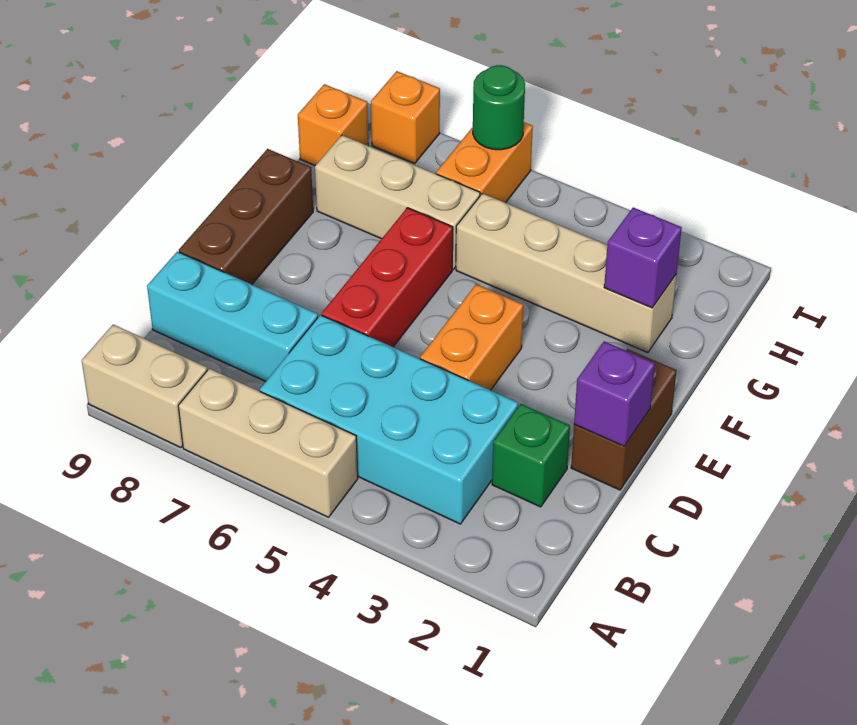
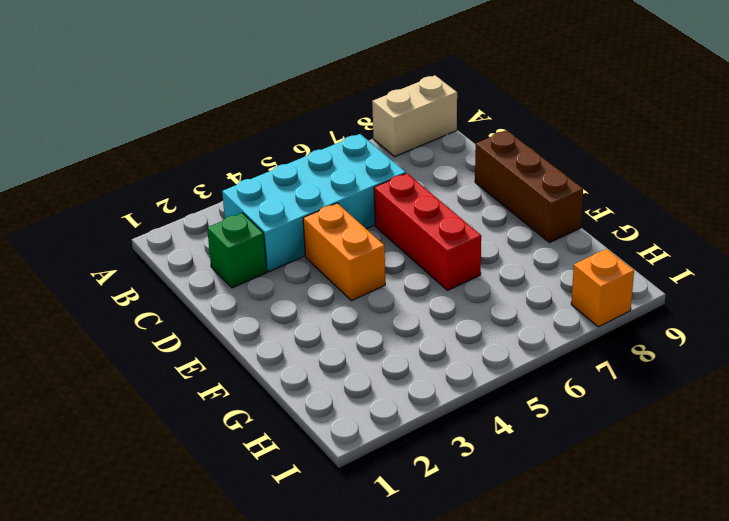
none -> tan 1x3 brick [178,368,358,517]
none -> cyan 1x3 brick [147,252,318,382]
none -> brown 1x2 brick [571,349,677,490]

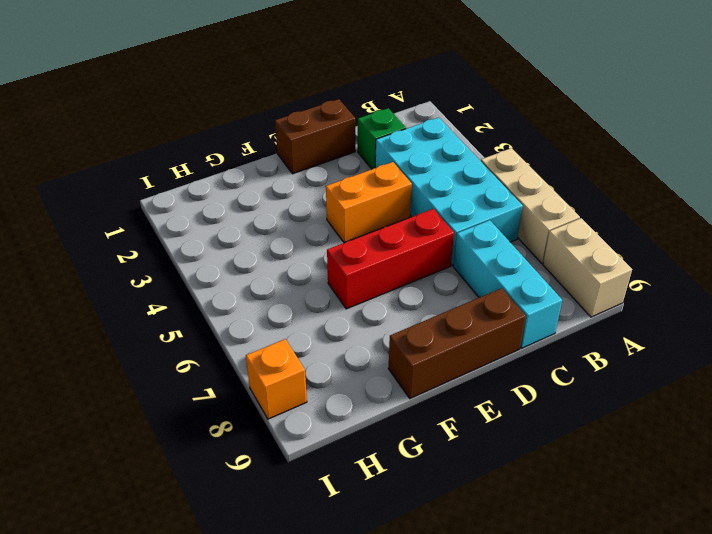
none -> tan 1x4 brick [456,193,677,353]
none -> tan 1x3 brick [315,135,480,269]
none -> orange 1x2 brick [436,122,533,203]

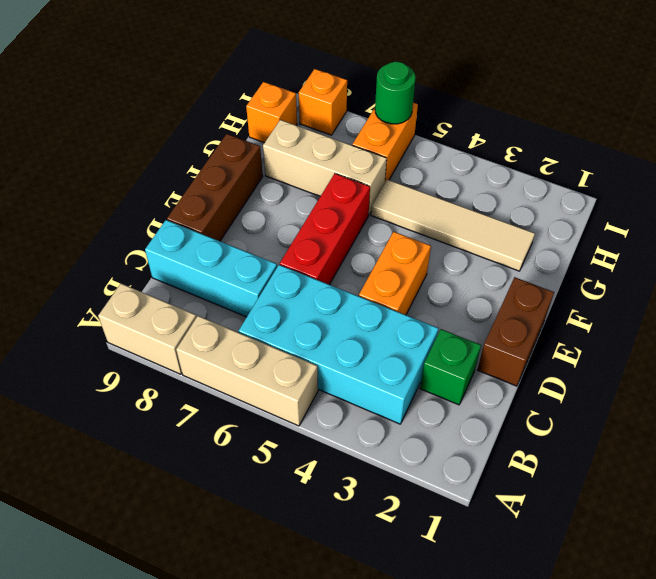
tan 1x4 tile [371,179,535,271] -> tan 1x4 brick [456,193,677,353]
none -> purple 1x1 brick [574,341,655,446]
none -> purple 1x1 brick [604,208,682,308]

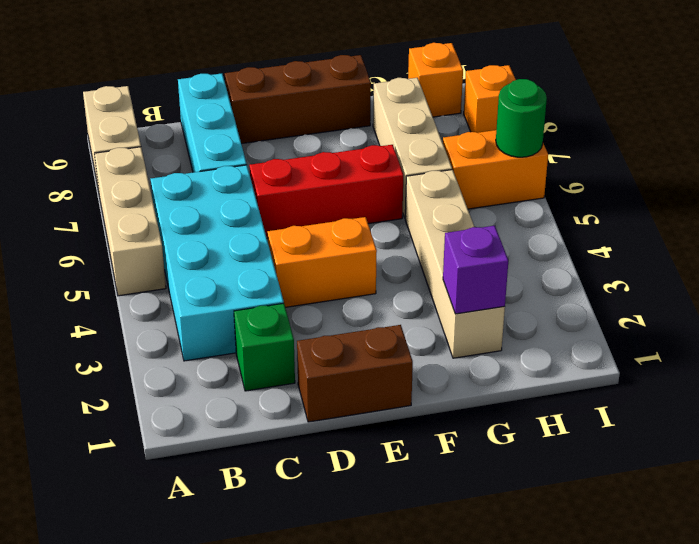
none -> purple 1x1 brick [574,341,655,446]

